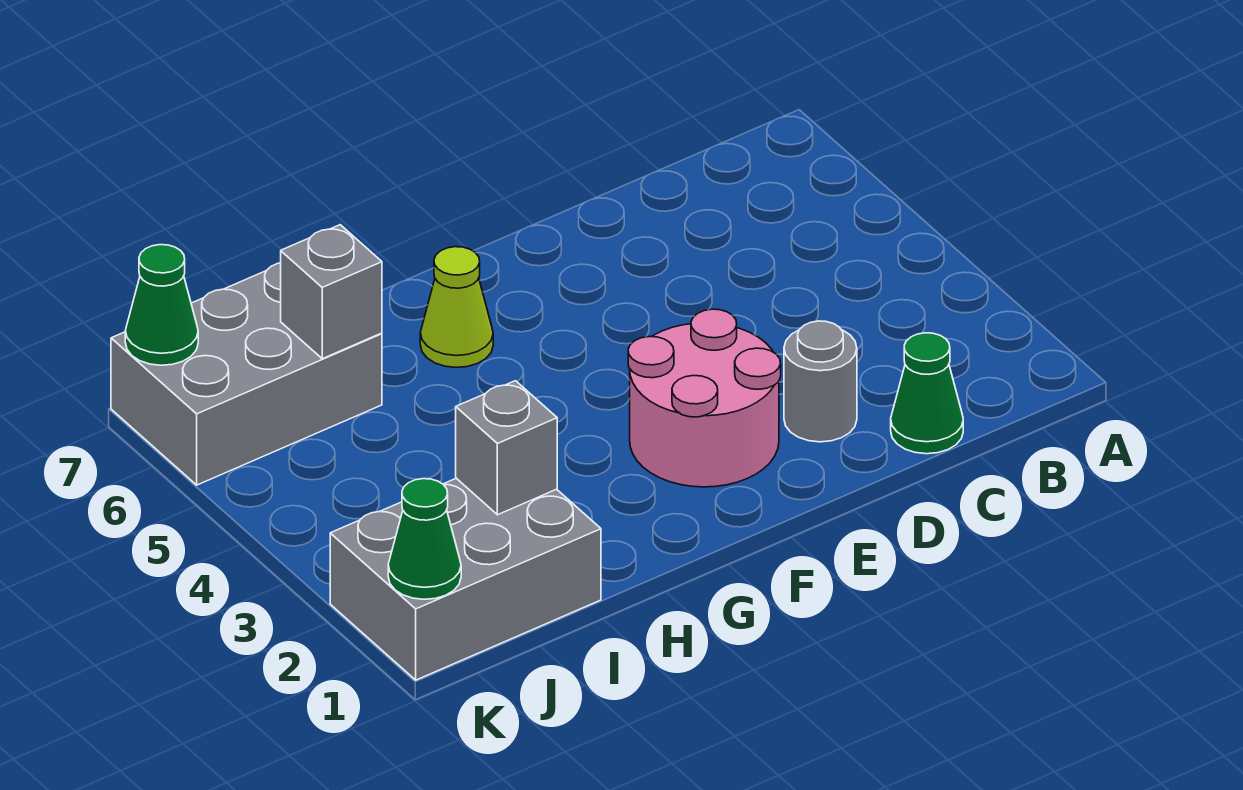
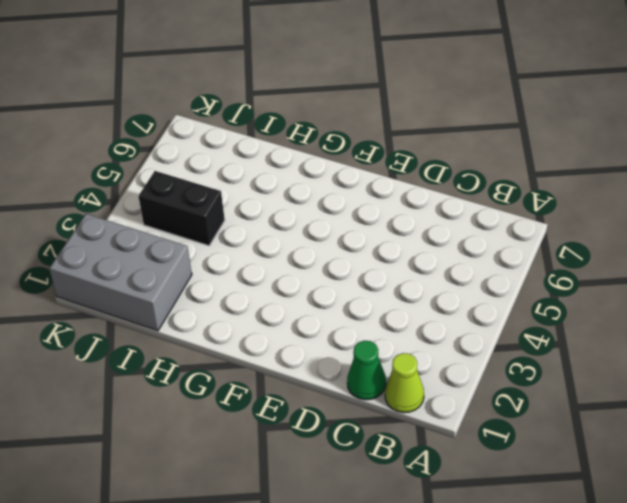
lime 1x1 cone [385,353,424,413] -> lime 1x1 cone moved to [420,247,493,368]
black 1x2 brick [138,171,225,246] -> none
none -> grey 1x1 round brick [784,321,857,442]
none -> pink 2x2 round brick [628,309,781,487]

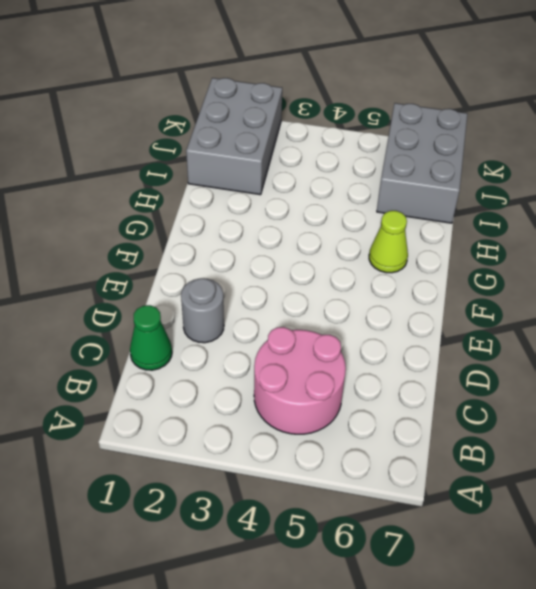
pink 2x2 round brick [254,327,346,434] -> pink 2x2 round brick moved to [628,309,781,487]
none -> grey 1x1 brick [456,381,557,515]
none -> grey 1x1 brick [281,225,382,359]

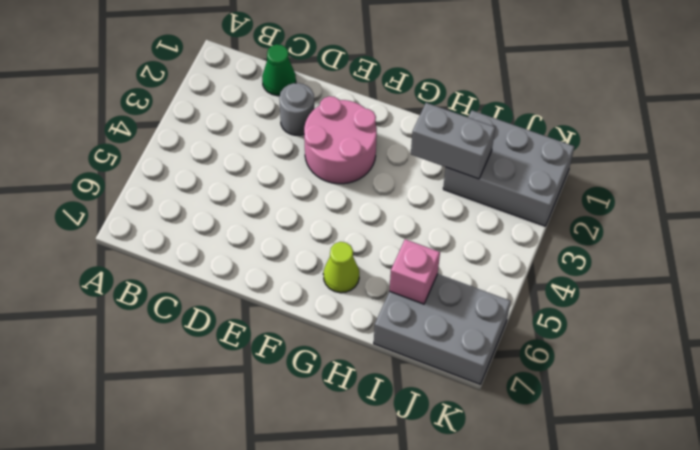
grey 1x2 brick [411,103,495,179] -> grey 1x1 brick [456,381,557,515]
pink 1x1 brick [389,239,440,304] -> grey 1x1 brick [281,225,382,359]
none -> green 1x1 cone [388,479,461,599]
none -> green 1x1 cone [125,245,198,365]

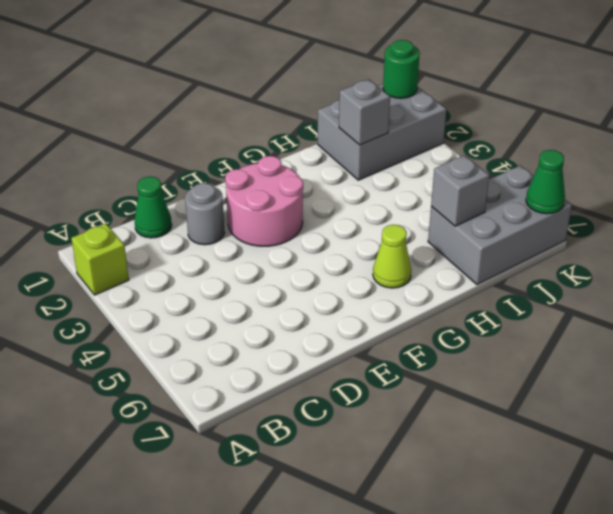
lime 1x1 brick [71,224,129,295] -> none
green 1x1 round brick [383,40,420,98] -> green 1x1 cone [388,479,461,599]

